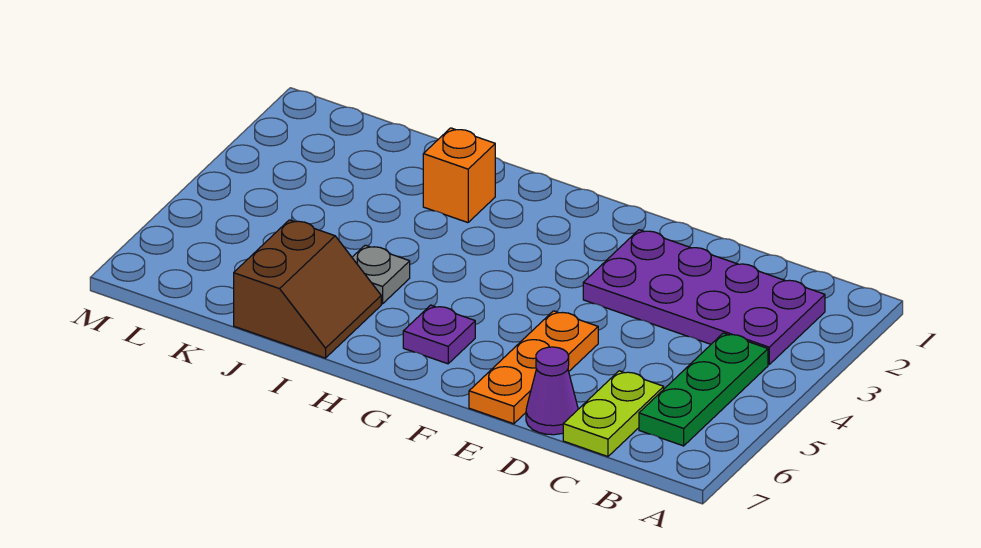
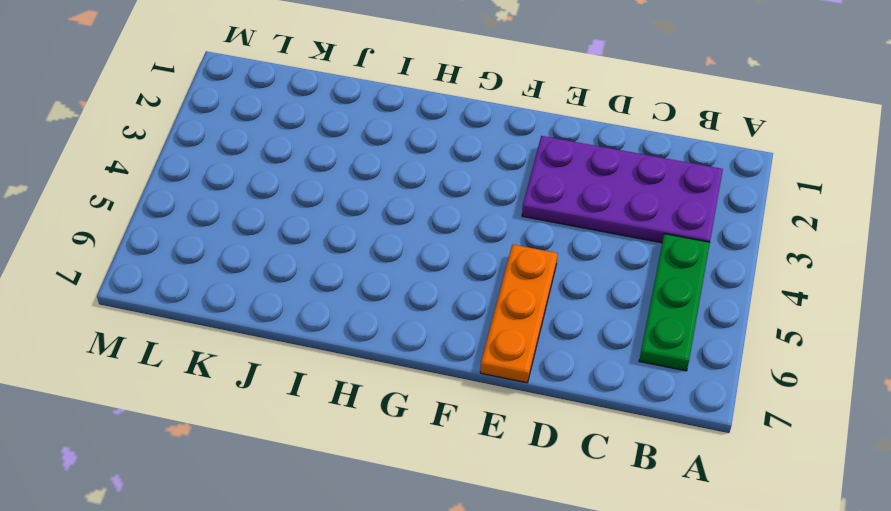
none -> lime 1x2 plate [563,371,664,457]
none -> purple 1x1 cone [526,347,578,435]

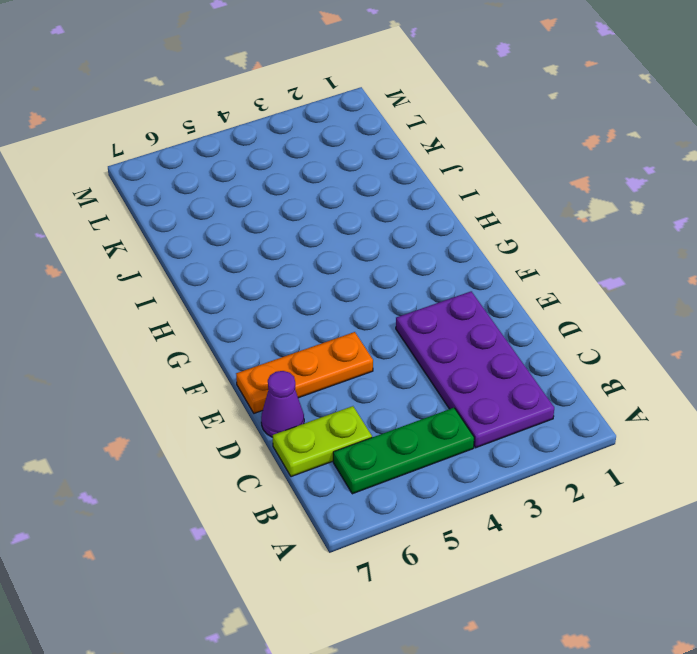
none -> purple 1x1 plate [403,305,475,364]
none -> orange 1x1 brick [423,128,495,223]

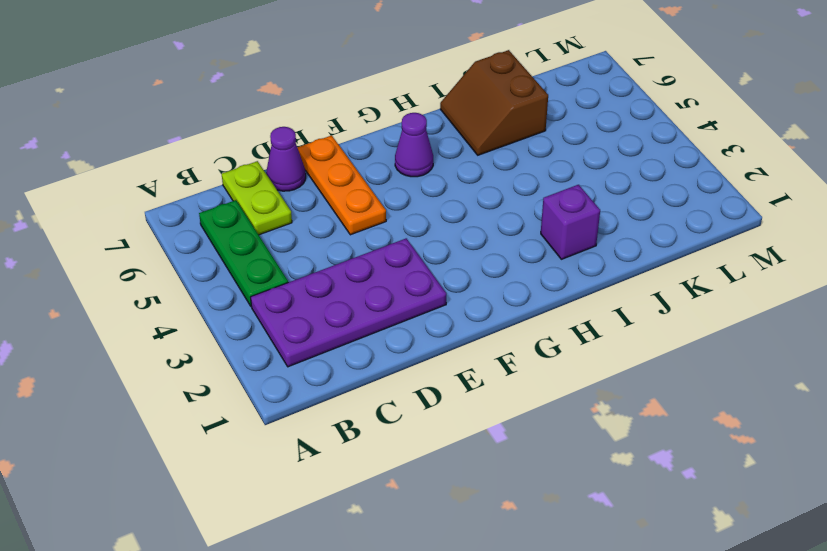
purple 1x1 cone [395,113,433,177] -> purple 1x1 plate [403,305,475,364]
purple 1x1 brick [541,185,600,259] -> orange 1x1 brick [423,128,495,223]
none -> grey 1x1 plate [352,245,410,304]

